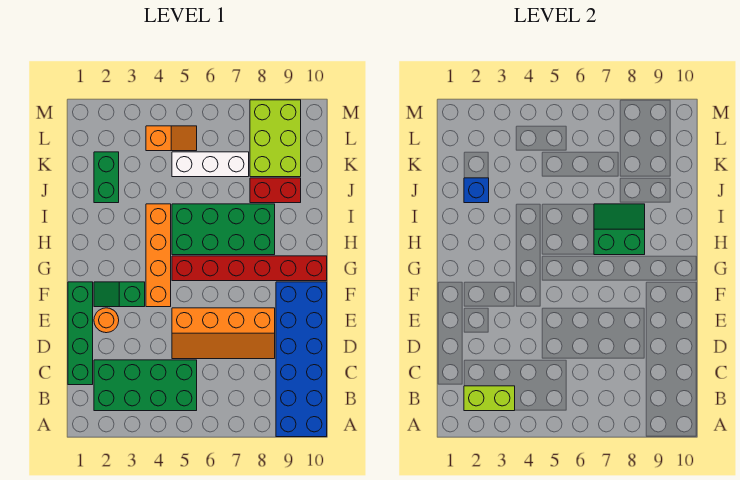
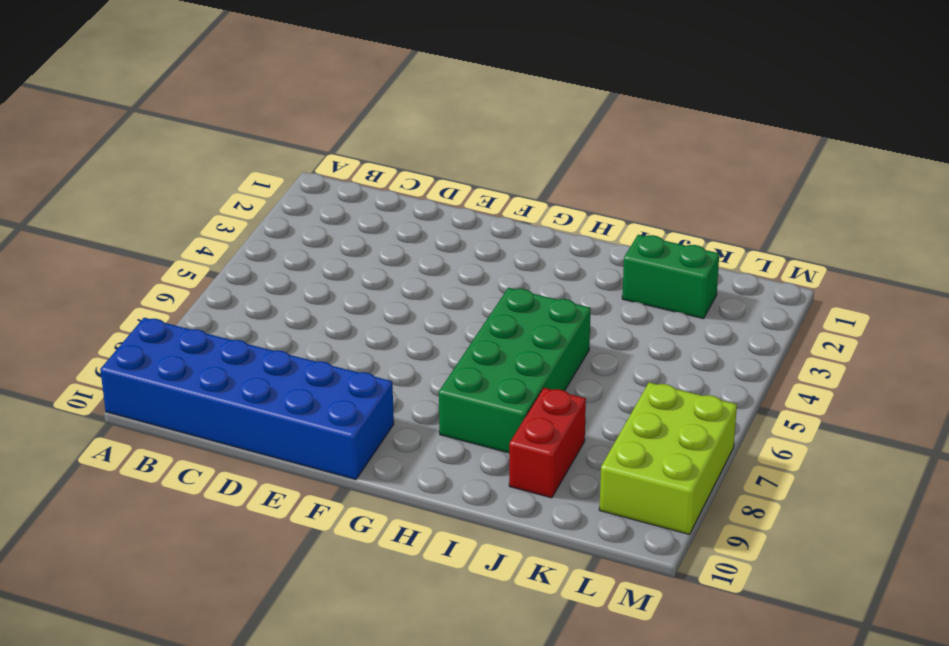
lime 2x3 brick [599,382,737,534] -> lime 2x3 brick turned to [250,100,301,177]
none -> green 2x4 brick [94,360,197,411]
none -> green 1x4 brick [68,282,93,385]
none -> orange 2x4 slope [172,308,275,359]

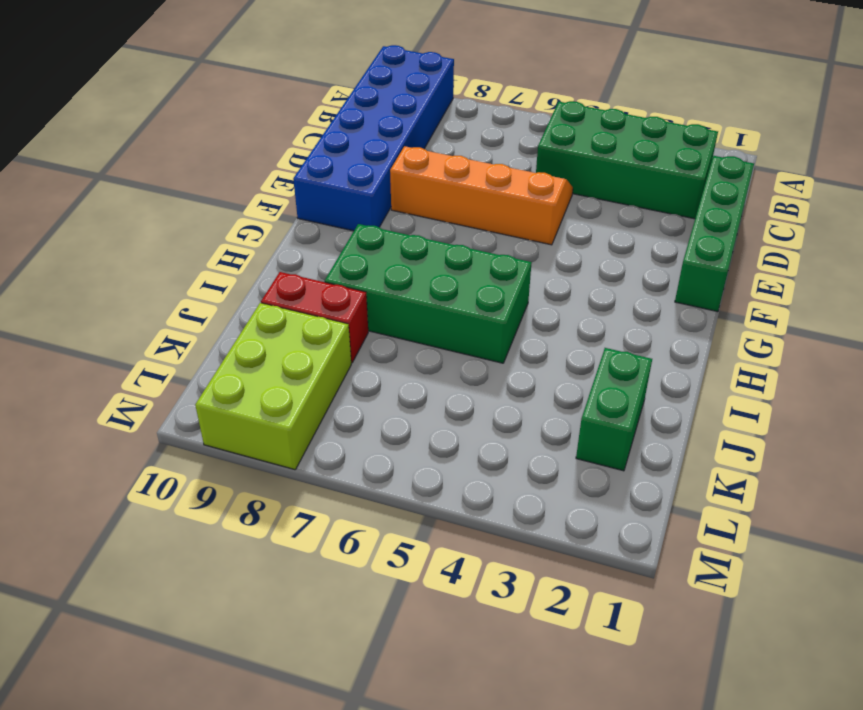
none -> orange 1x1 round brick [94,308,119,333]
none -> green 1x2 slope [94,282,145,307]
none -> orange 1x4 brick [146,204,171,307]

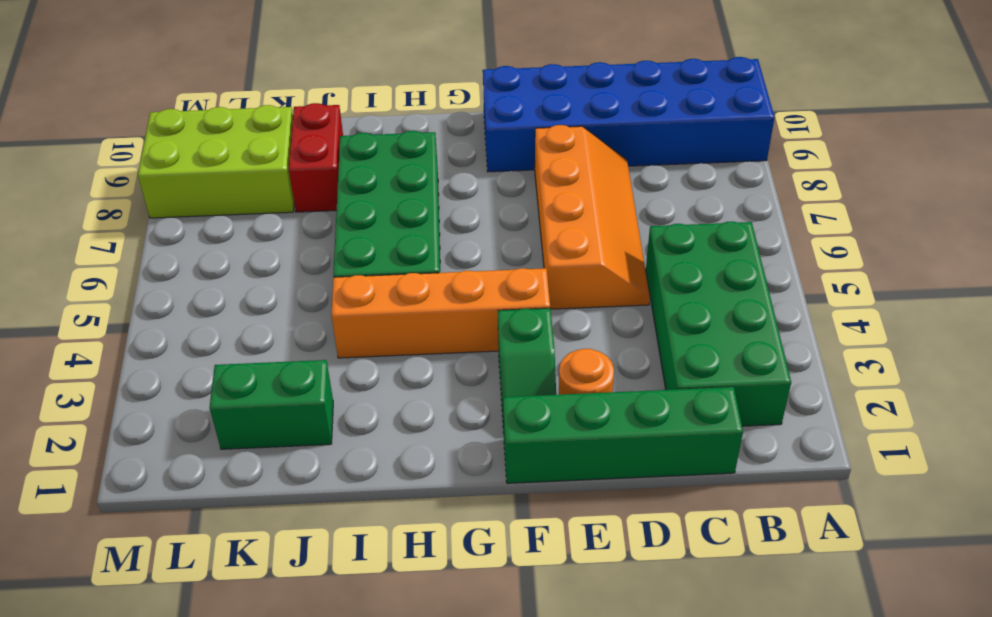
none -> red 1x6 brick [172,256,327,281]
none -> white 1x3 brick [172,152,249,177]
none -> orange 1x2 slope [146,126,197,151]

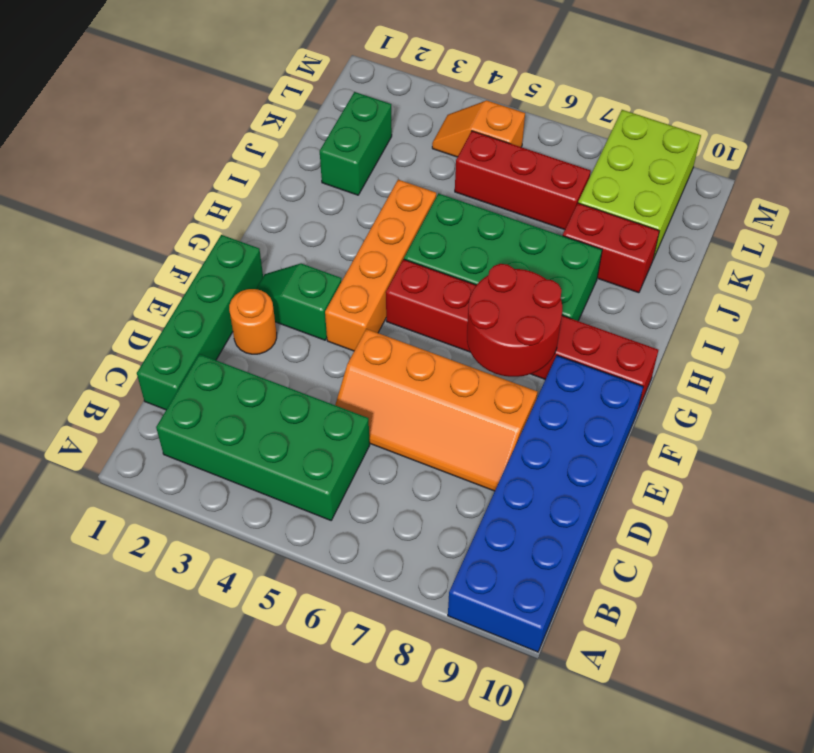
red 2x2 round brick [467,264,562,377] -> none
red 1x3 brick [455,131,591,230] -> white 1x3 brick [172,152,249,177]
orange 1x2 slope [432,101,525,157] -> orange 1x2 slope turned to [146,126,197,151]
none -> lime 1x2 brick [464,386,515,411]
none -> green 2x2 slope [594,204,645,255]
none -> blue 1x1 brick [464,178,489,203]

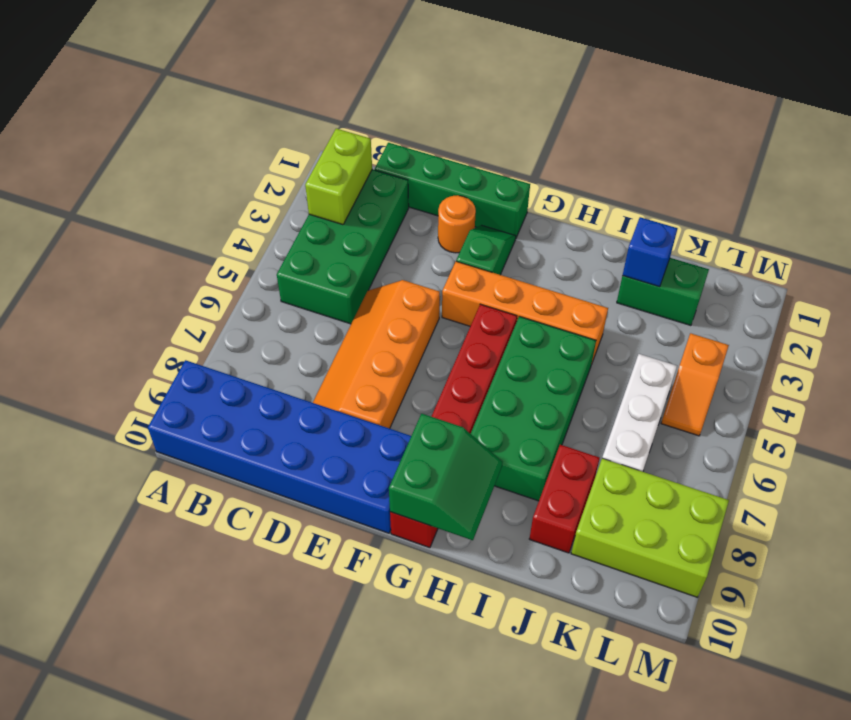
green 2x2 slope [389,414,503,540] -> green 2x2 slope moved to [594,204,645,255]

